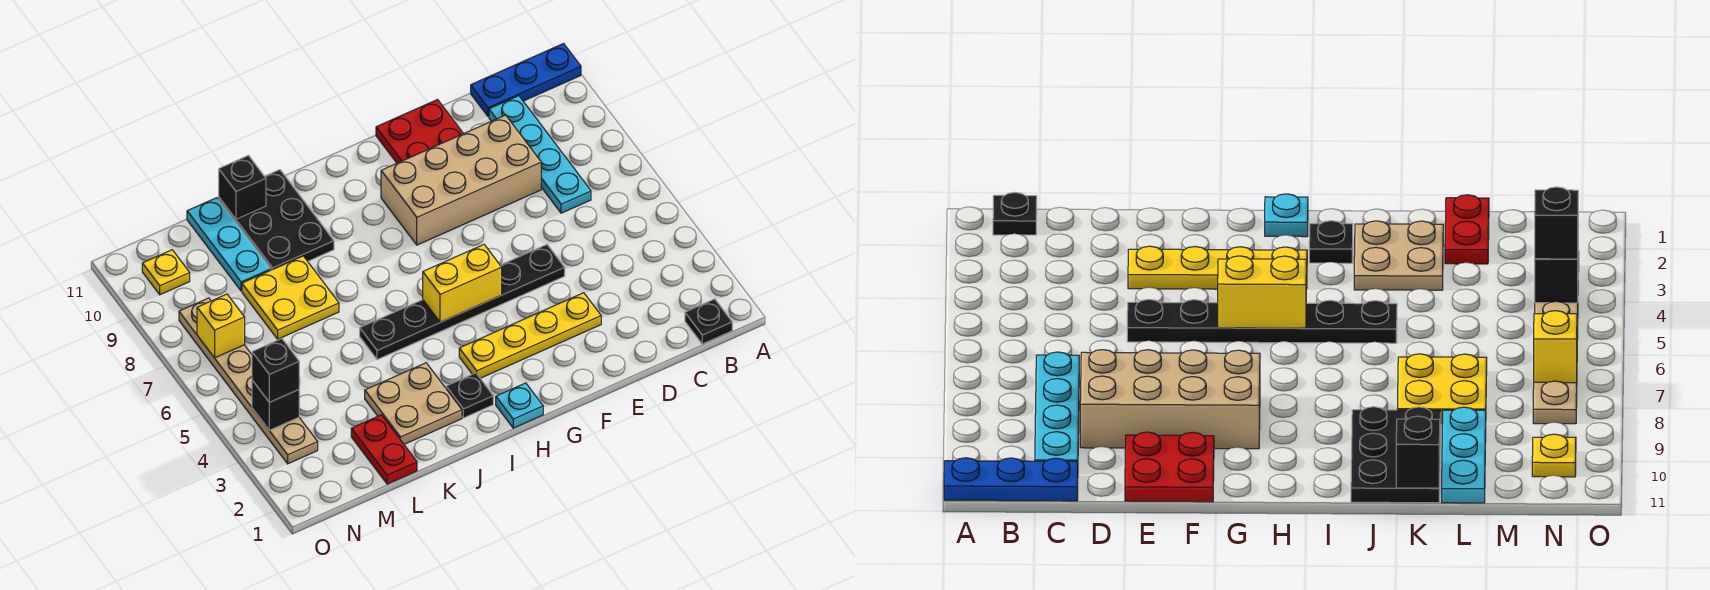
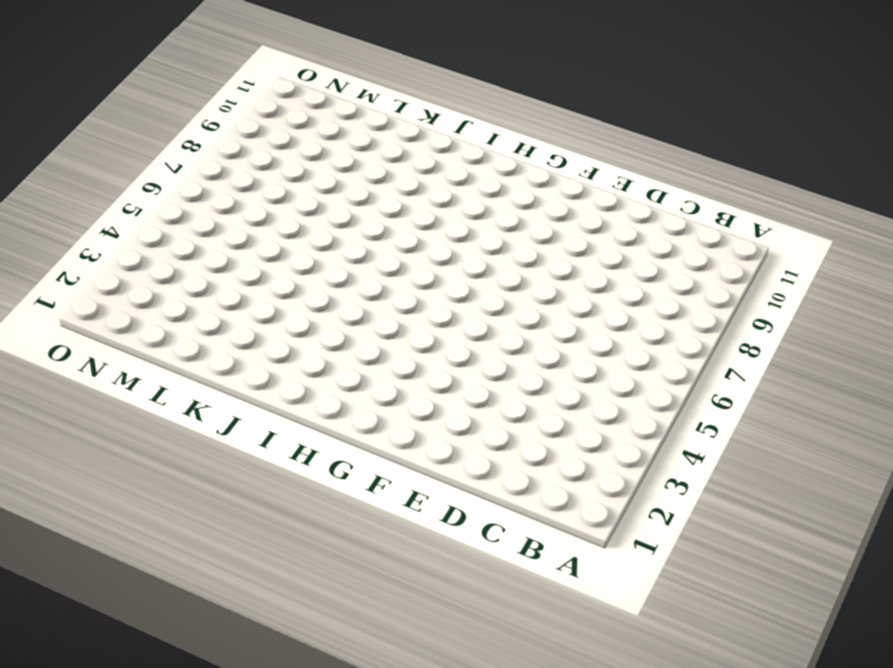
none -> blue 1x3 plate [471,44,581,117]
none -> black 1x1 plate [685,299,732,344]
none -> cyan 1x4 plate [489,96,591,213]

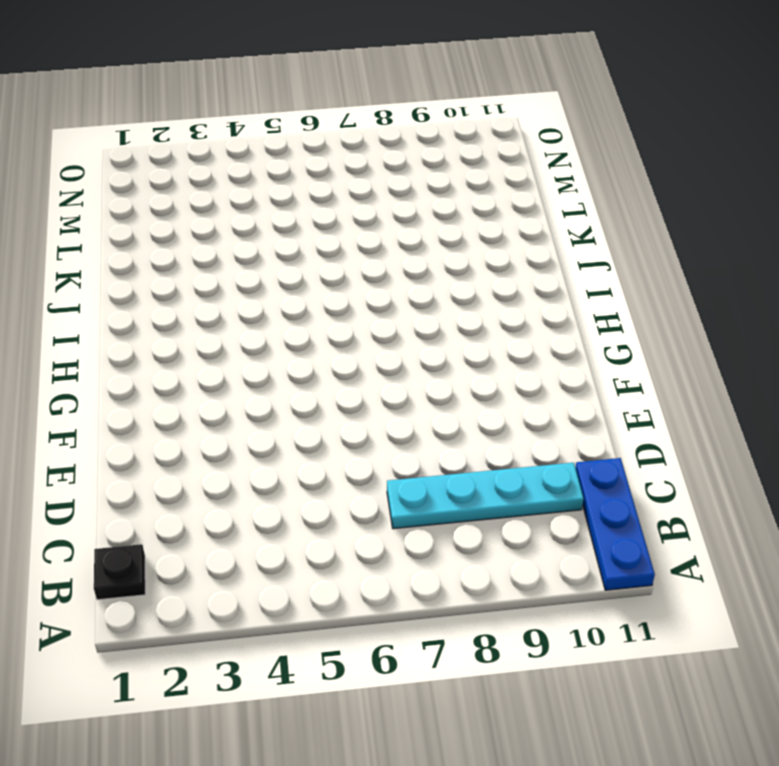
none -> tan 2x4 brick [381,115,541,245]
none -> yellow 1x4 plate [459,293,601,378]
none -> black 1x6 plate [360,245,565,360]

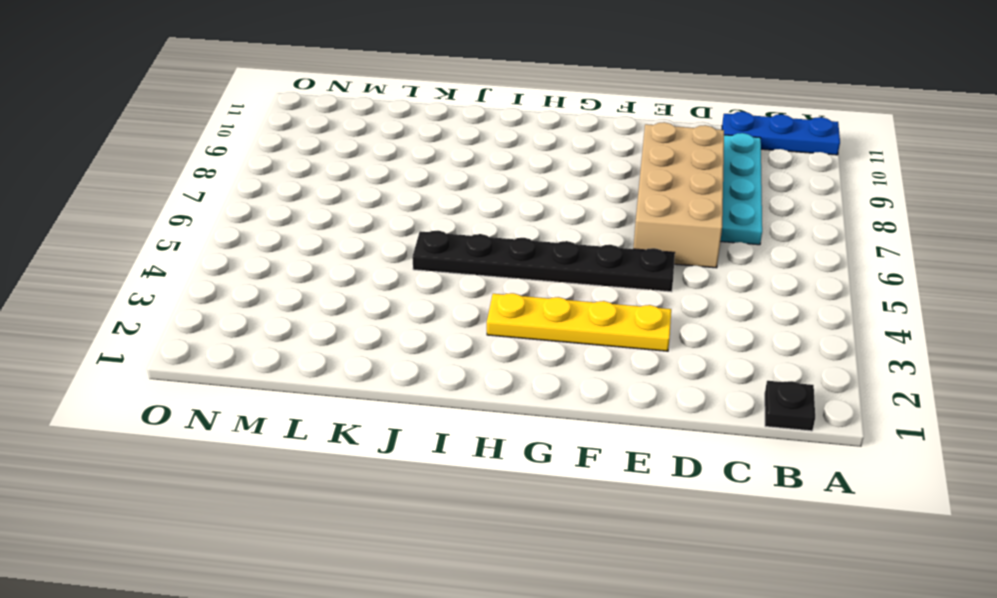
tan 2x4 brick [633,122,724,268] -> tan 2x4 brick turned to [381,115,541,245]
none -> red 2x2 plate [376,100,463,163]
none -> cyan 1x1 plate [496,383,543,428]
none -> black 1x1 plate [446,373,493,418]

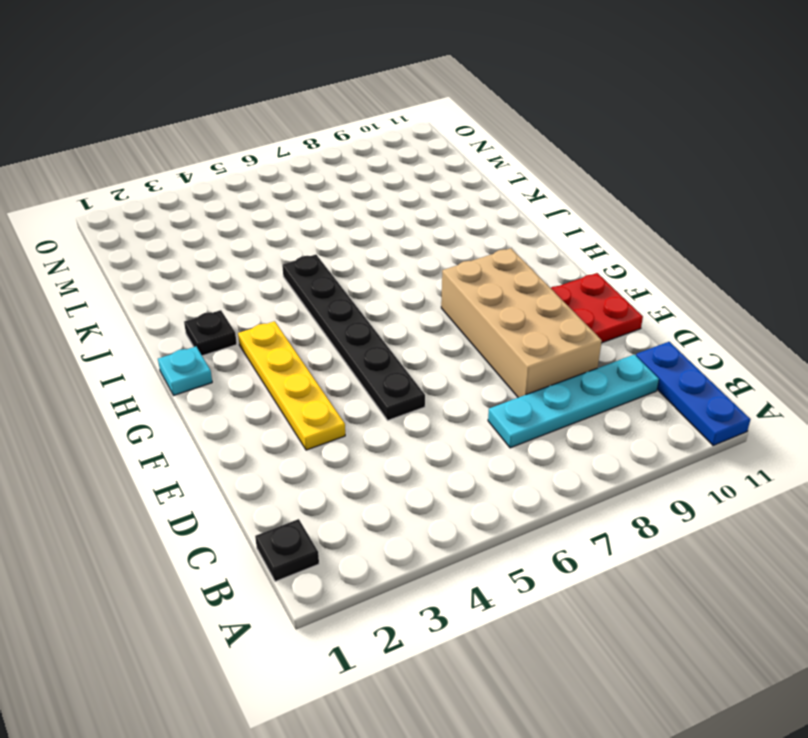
none -> tan 2x2 plate [365,363,462,444]
none -> black 2x3 plate [219,170,334,270]
none -> yellow 2x2 plate [242,256,339,339]

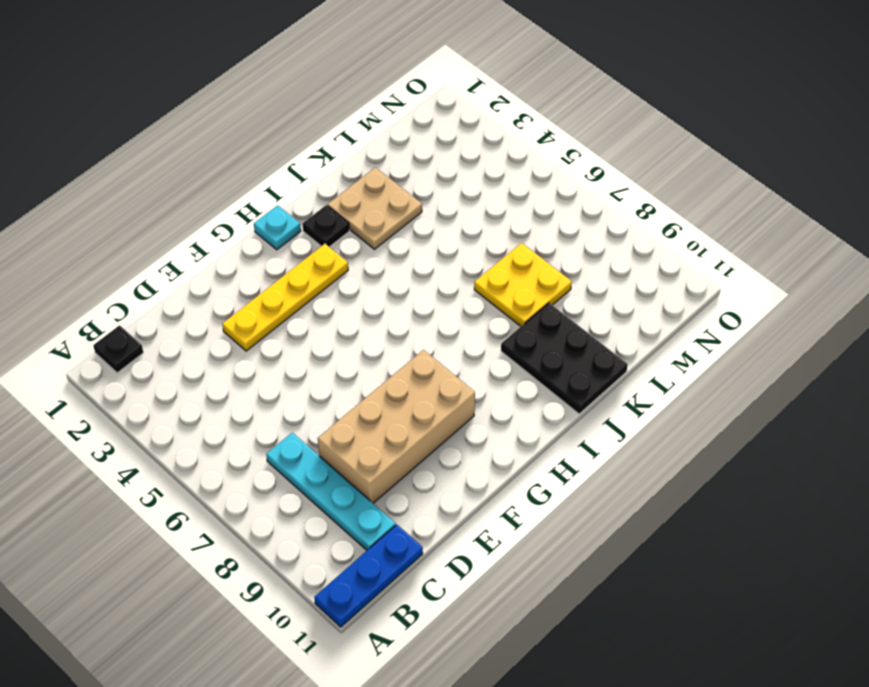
none -> black 1x6 plate [360,245,565,360]
none -> red 2x2 plate [376,100,463,163]
none -> red 1x2 plate [351,415,417,484]

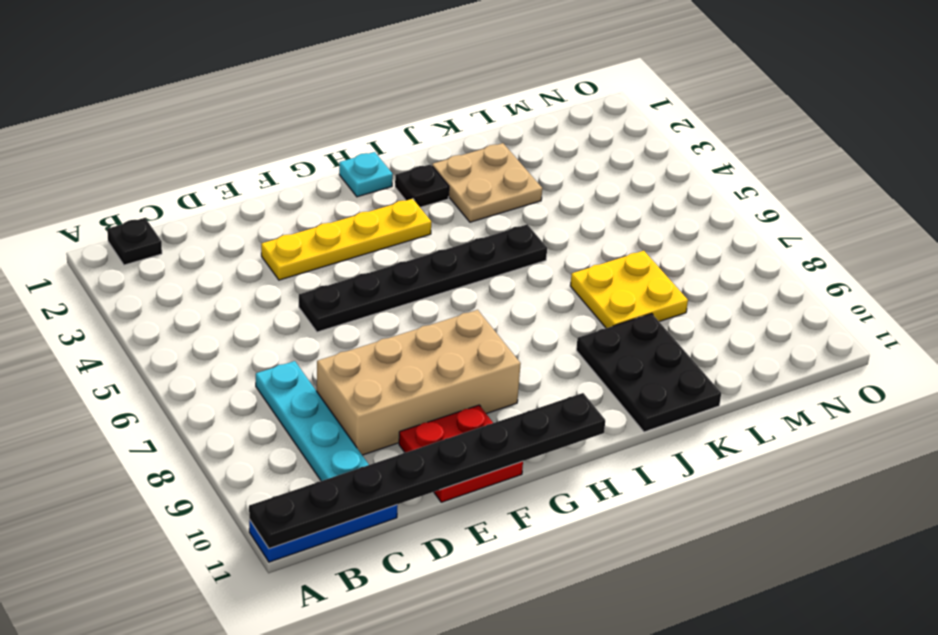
black 1x8 plate [249,393,605,548] -> none
none -> red 1x2 plate [351,415,417,484]
none -> cyan 1x3 plate [187,198,271,291]
none -> tan 1x6 plate [179,298,318,464]

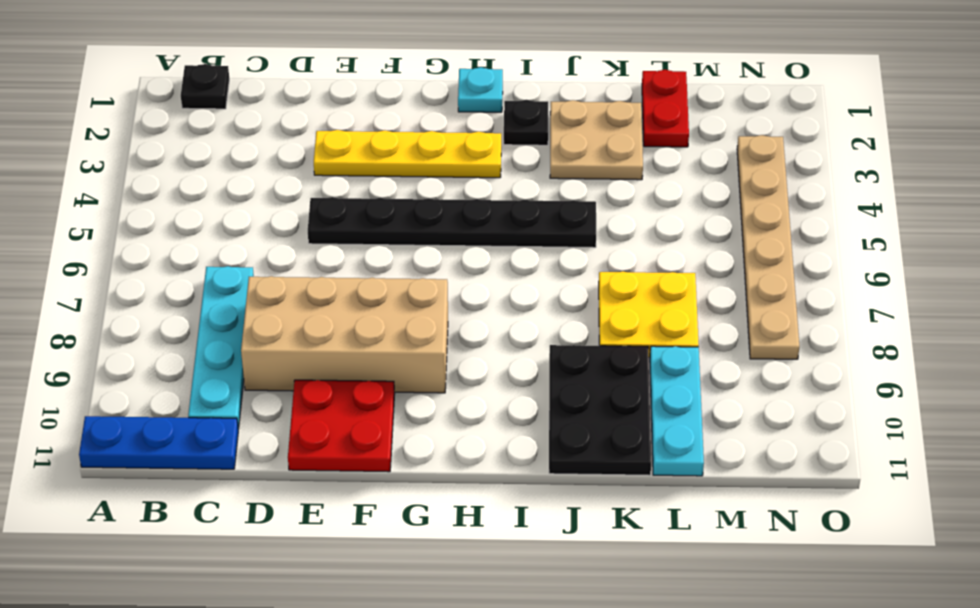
none -> yellow 1x1 plate [142,250,190,295]
none -> yellow 1x2 brick [423,245,502,322]
none -> black 1x1 brick [219,156,266,219]

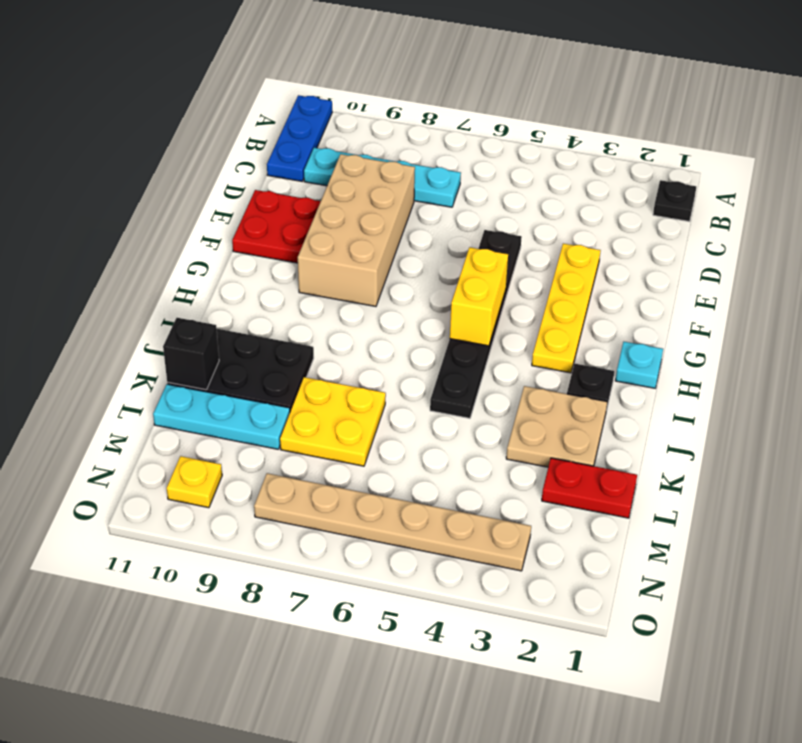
none -> black 1x1 brick [252,380,299,430]
none -> yellow 1x1 brick [197,294,245,358]
none -> black 1x1 brick [252,339,299,402]

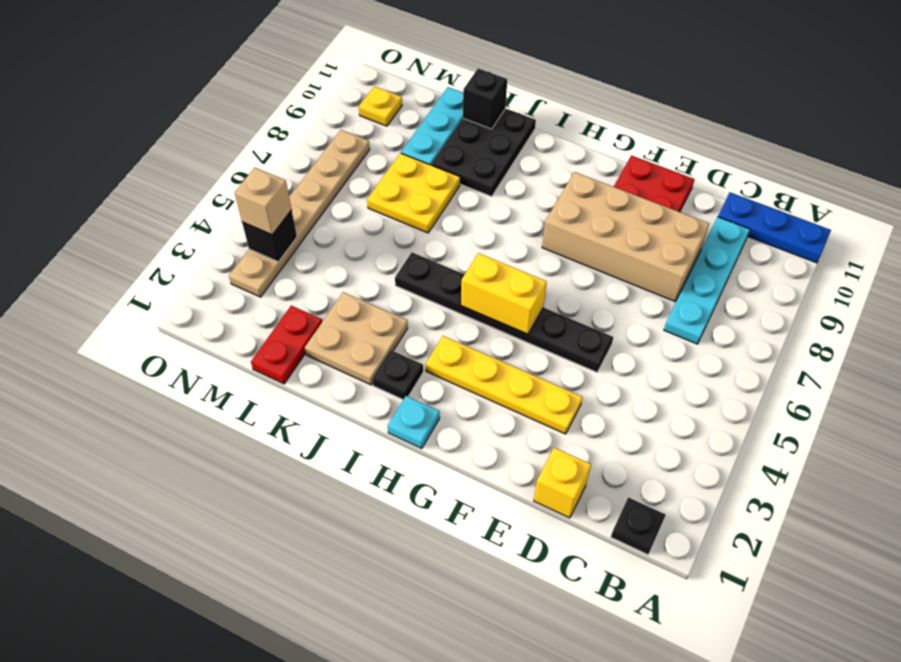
yellow 1x1 brick [534,448,591,518] -> yellow 1x1 brick moved to [197,294,245,358]
tan 1x1 brick [234,168,292,235] -> black 1x1 brick [252,339,299,402]

